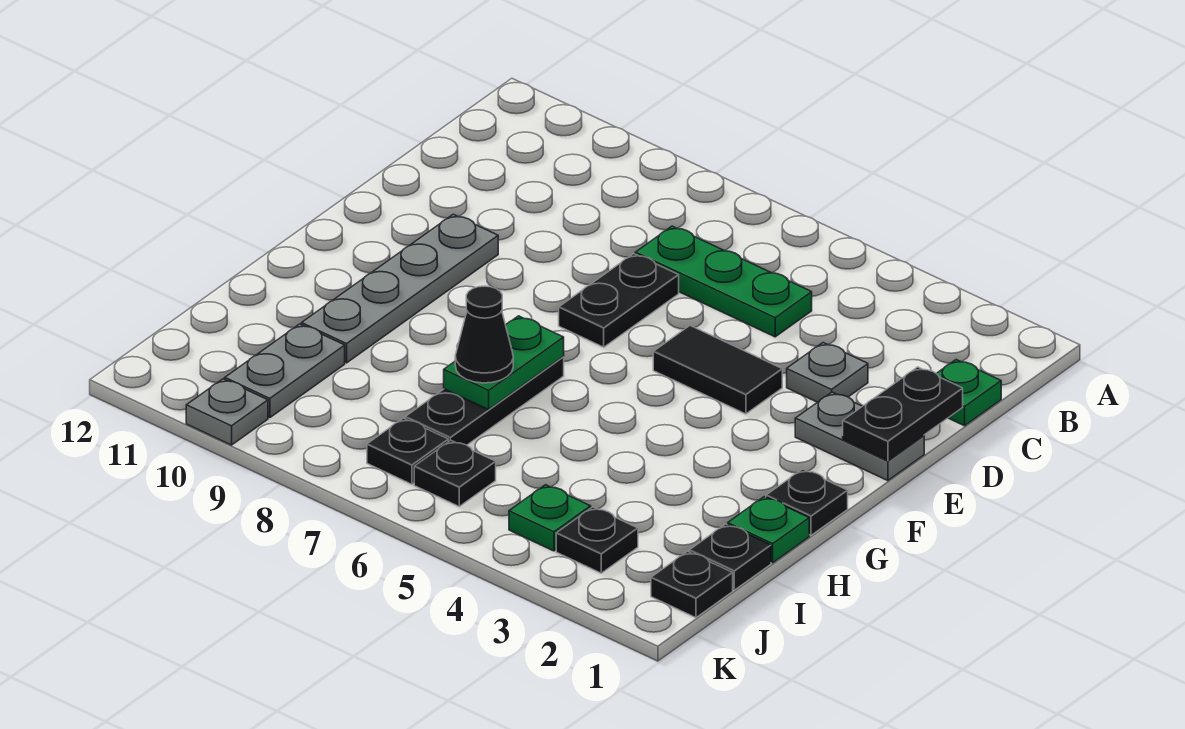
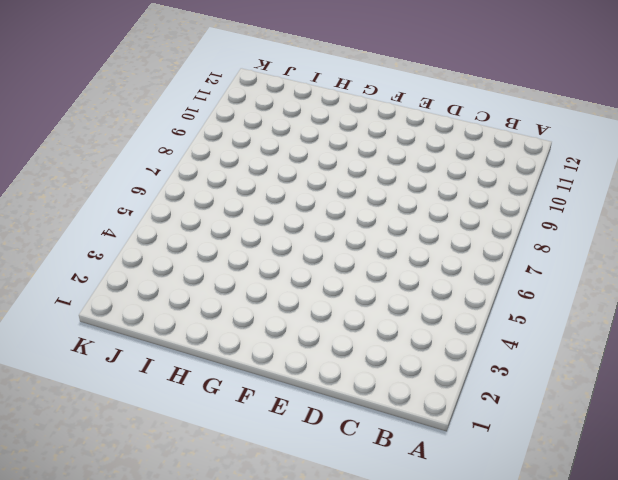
none -> green 1x1 plate [937,360,1001,426]
none -> green 1x3 plate [635,226,812,337]
none -> grey 1x1 plate [787,343,868,402]

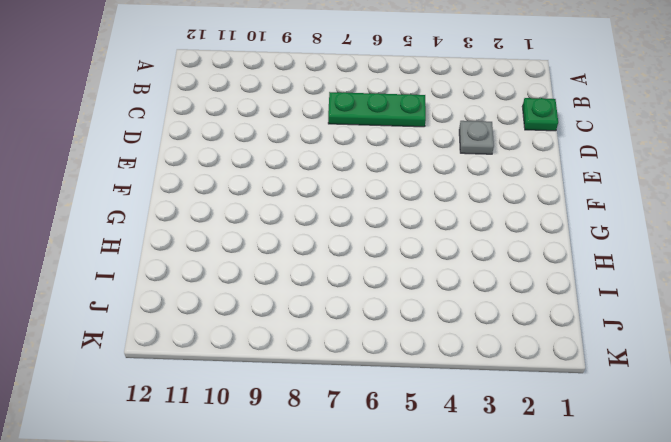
none -> black 1x2 plate [559,254,679,347]
none -> grey 1x2 plate [795,392,924,481]
none -> black 1x2 tile [653,326,782,414]

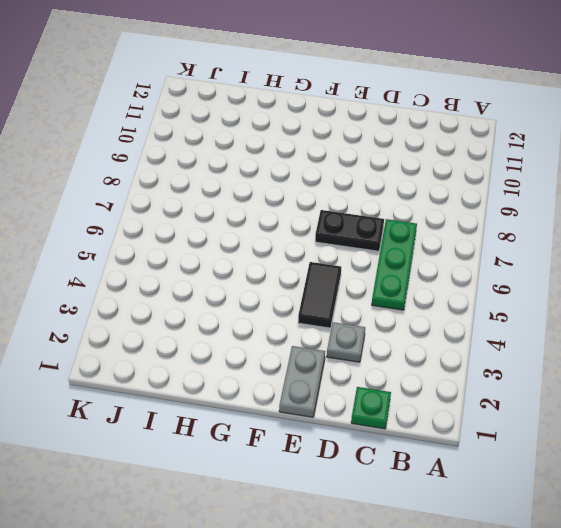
none -> grey 1x4 plate [302,214,498,363]
none -> black 1x1 plate [766,469,848,535]
none -> black 1x3 plate [405,357,564,445]

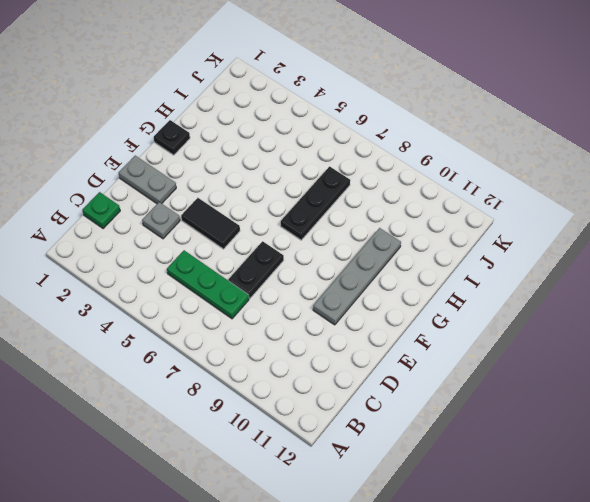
none -> green 1x1 plate [728,497,809,563]
none -> black 1x1 plate [689,524,771,590]
none -> grey 1x2 plate [225,324,345,418]

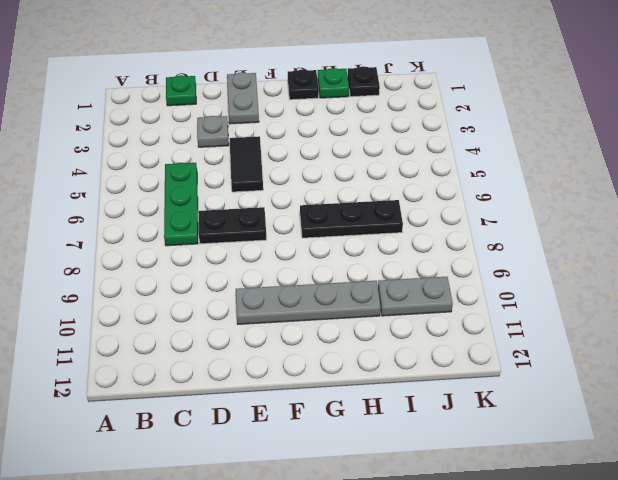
none -> black 1x1 plate [651,551,733,618]
none -> black 1x1 plate [556,507,638,573]
none -> green 1x1 plate [509,485,591,551]

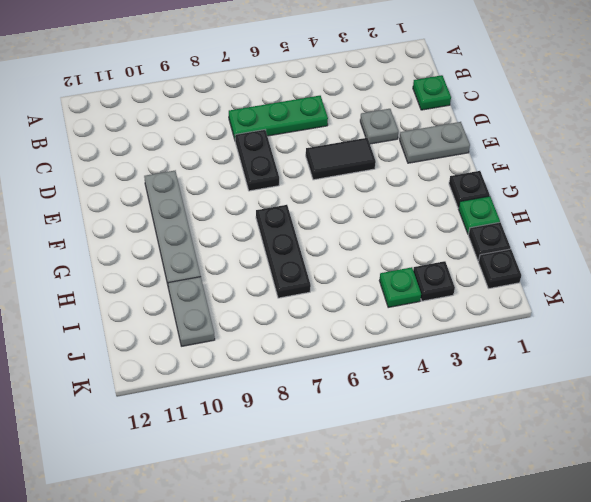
none -> black 1x1 plate [414,440,496,506]
none -> black 1x1 plate [367,418,448,484]
none -> grey 1x1 plate [186,379,268,445]

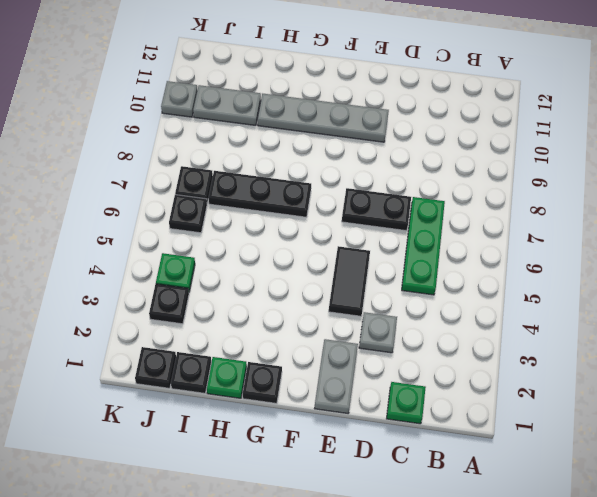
none -> black 1x2 plate [843,367,963,461]
none -> green 1x2 plate [444,316,564,410]
none -> black 1x1 cone [455,286,513,383]

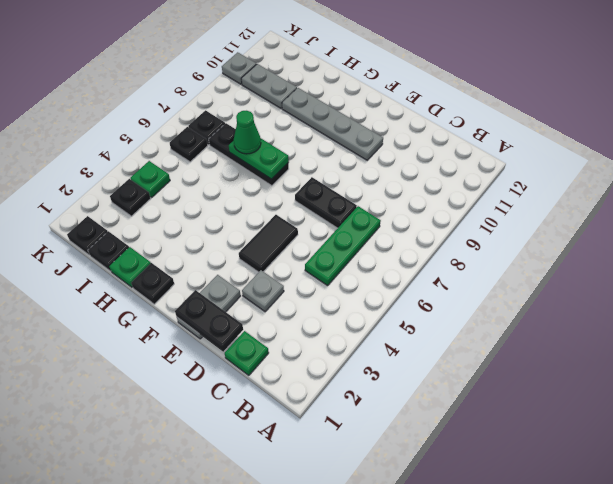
green 1x1 cone [234,111,261,154] -> black 1x1 cone [455,286,513,383]

